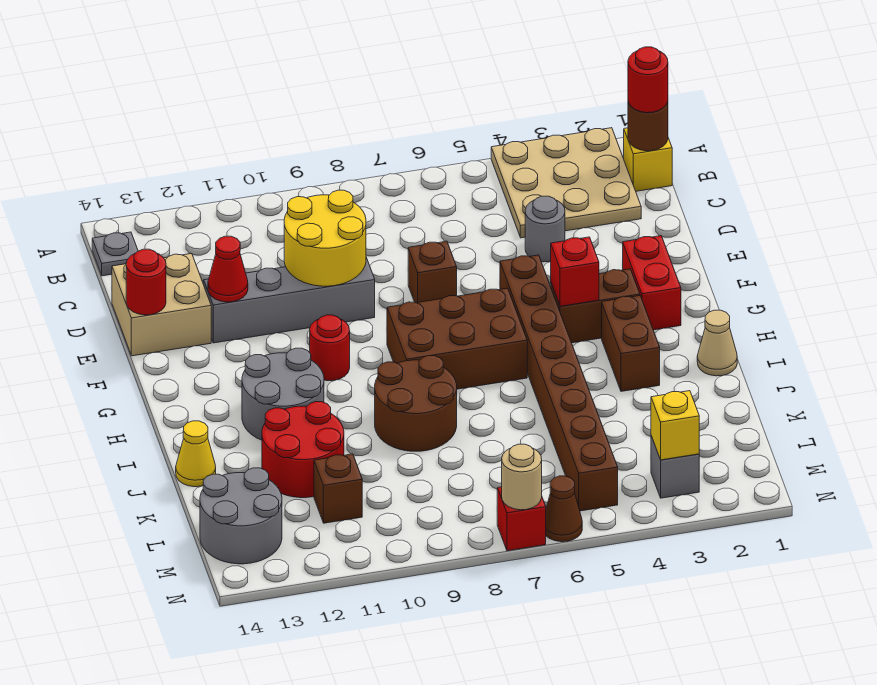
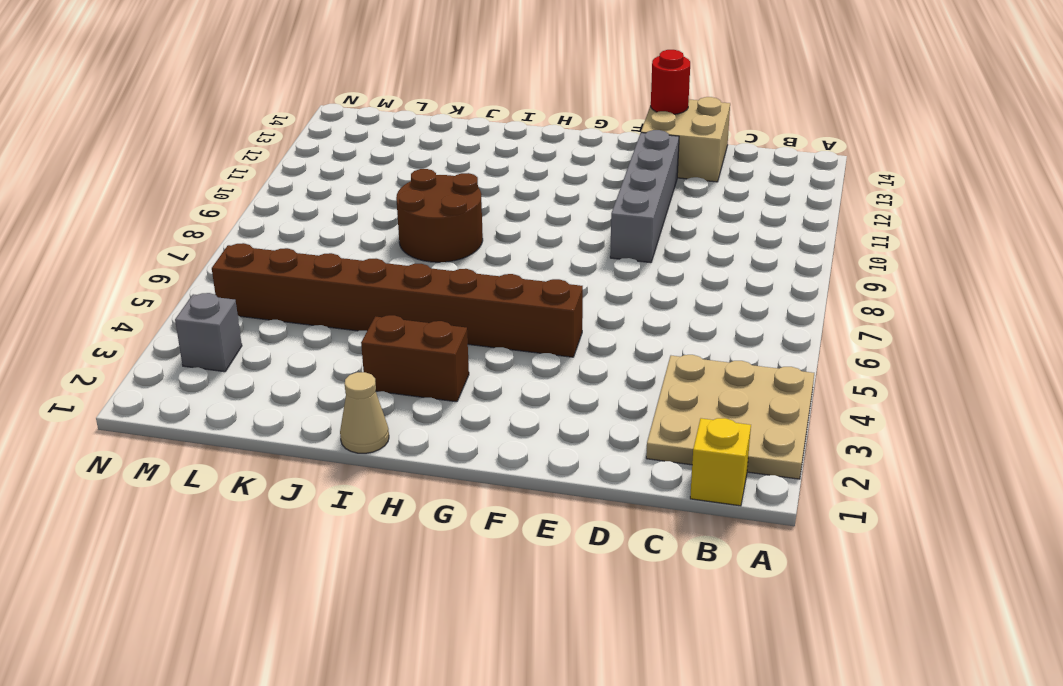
none -> grey 1x1 plate [92,232,138,276]
none -> grey 1x1 round brick [525,196,565,262]
none -> brown 1x1 brick [408,241,457,303]
none -> red 1x2 brick [623,236,681,330]

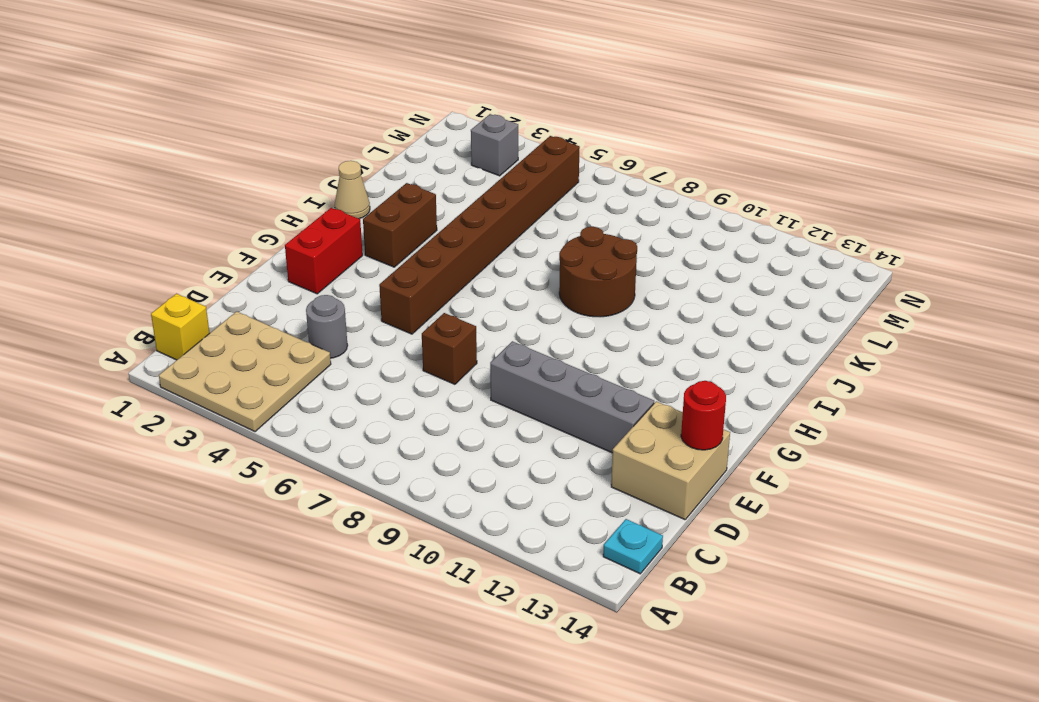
cyan 1x1 plate [603,519,663,574] -> grey 1x1 plate [92,232,138,276]
none -> brown 1x2 brick [551,269,640,343]
none -> brown 2x3 brick [387,288,527,389]
none -> red 1x1 round brick [310,315,350,381]
none -> grey 2x2 round brick [242,348,324,440]

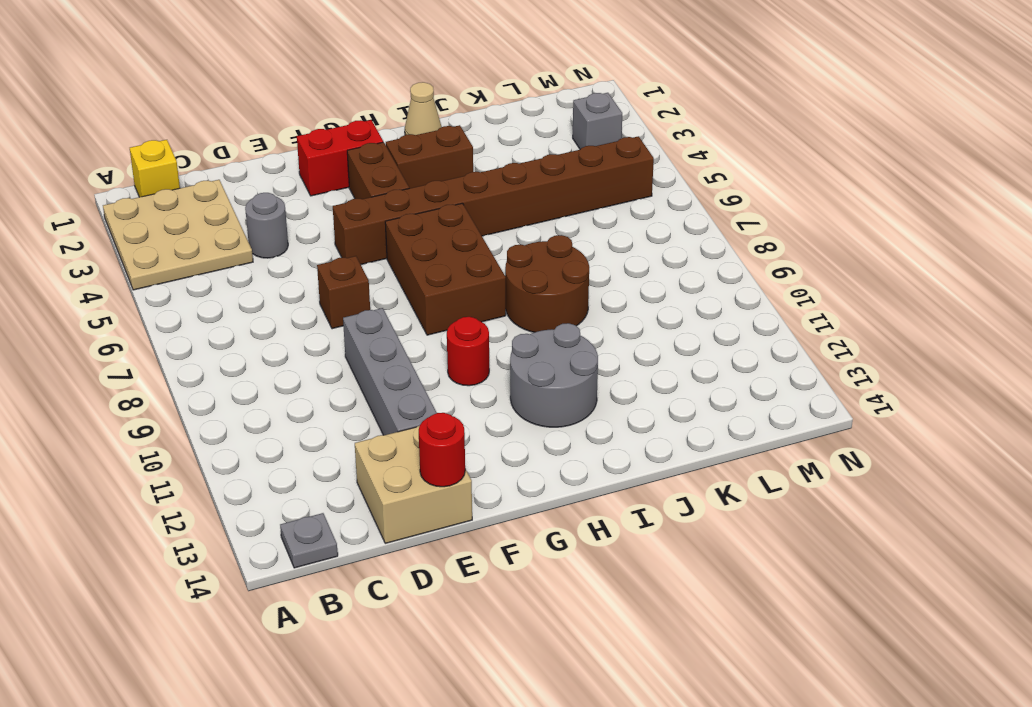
none -> red 2x2 round brick [262,402,344,498]
none -> yellow 1x1 cone [176,421,216,487]
none -> brown 1x1 brick [314,454,362,523]
none -> grey 2x2 round brick [200,468,282,564]

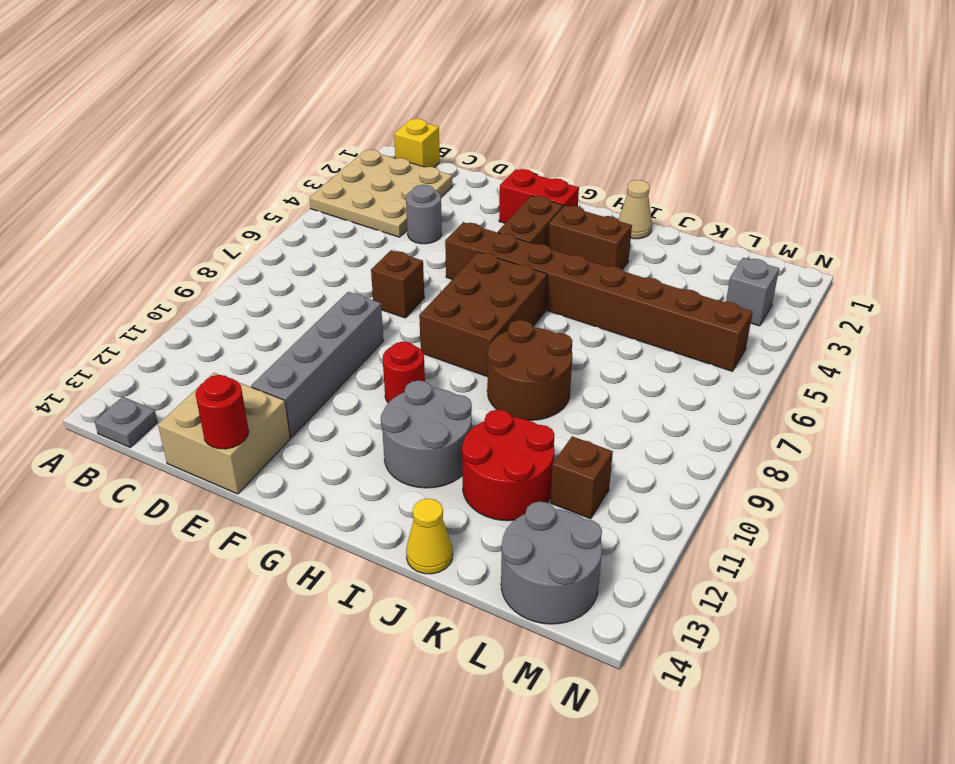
none -> brown 1x1 cone [546,476,582,542]
none -> red 1x1 brick [497,487,546,551]
none -> brown 1x1 round brick [628,102,668,151]
none -> yellow 2x2 round brick [284,190,366,286]

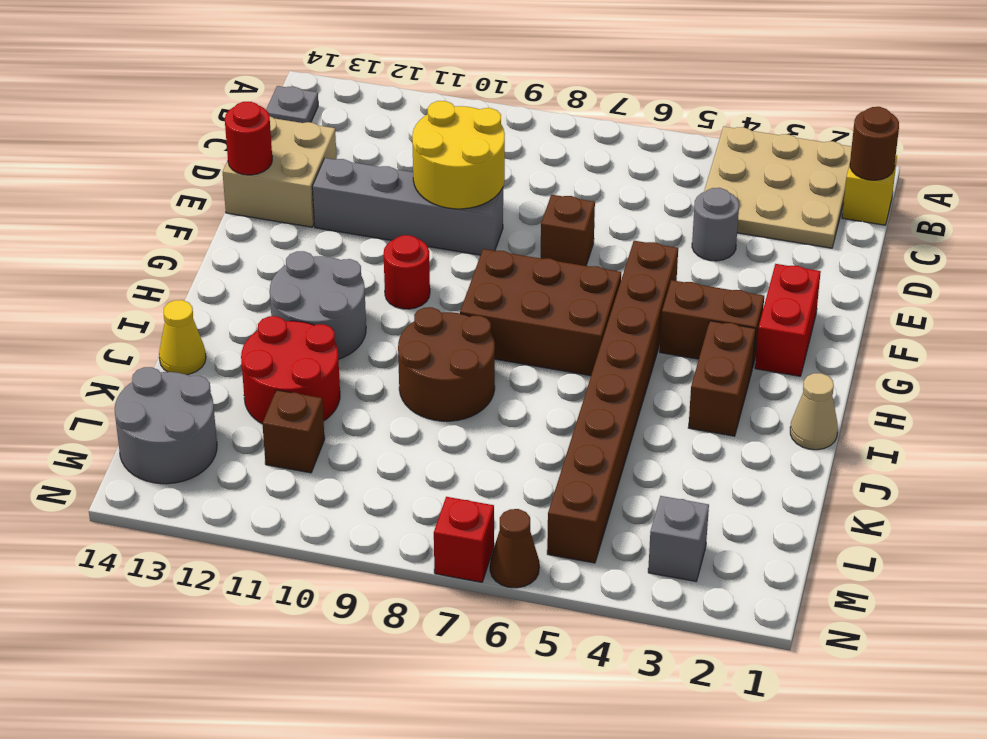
none -> red 1x1 cone [208,236,248,302]
none -> red 1x1 brick [551,237,599,306]
none -> yellow 1x1 brick [651,391,699,460]
none -> tan 1x1 round brick [502,444,542,510]

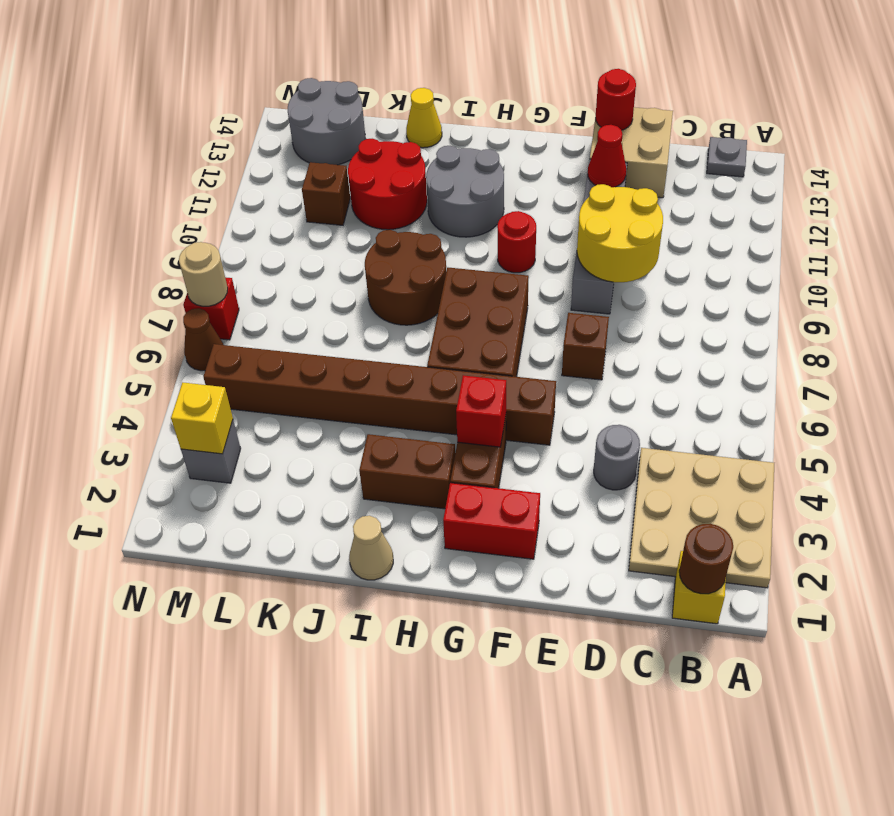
none -> red 1x1 round brick [628,47,668,113]

